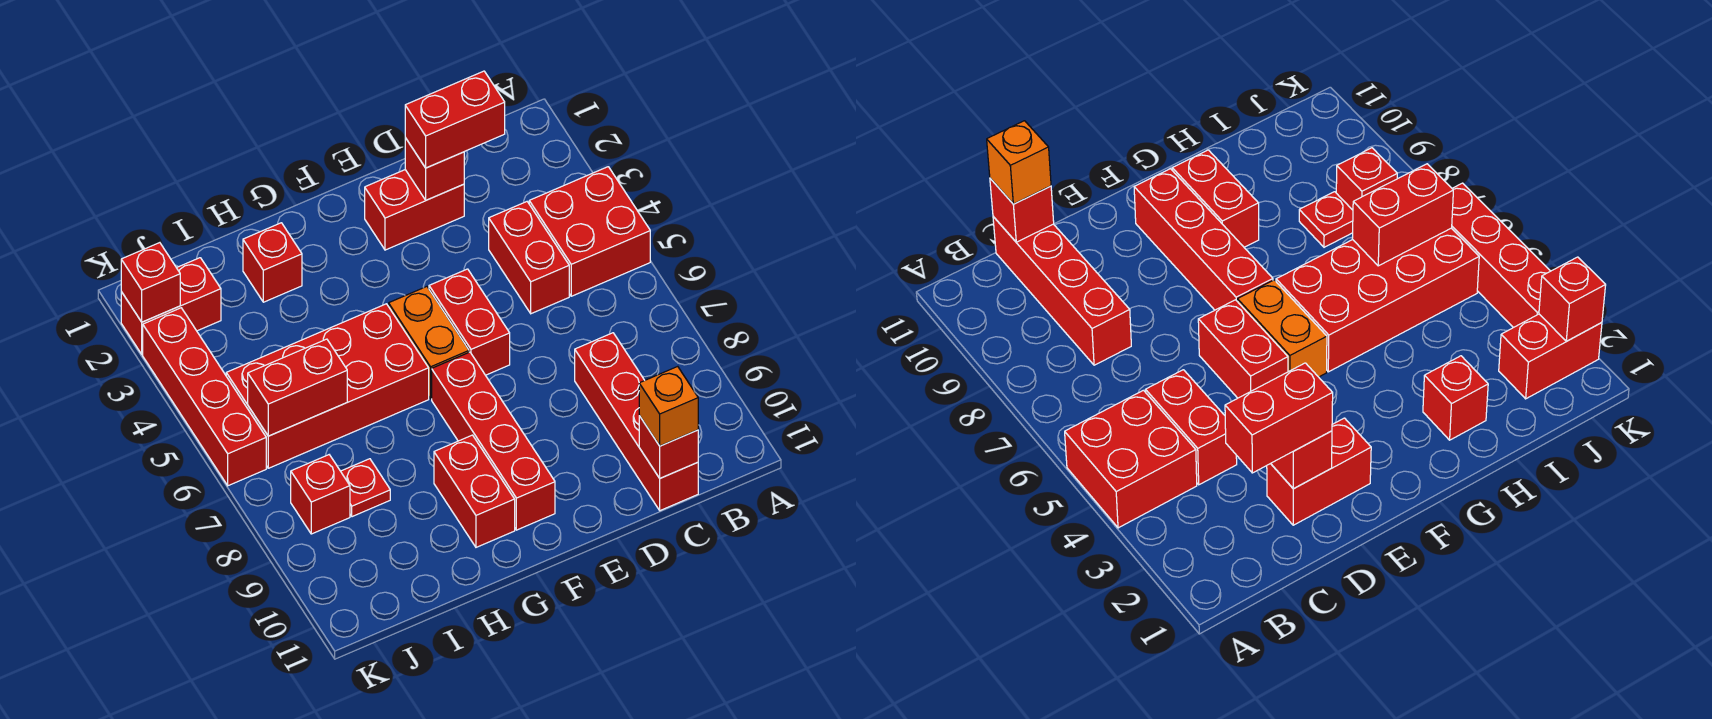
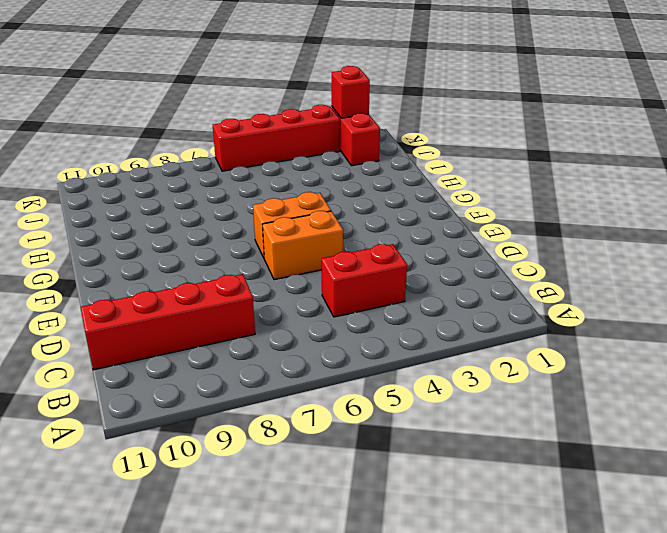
orange 1x2 brick [263,211,343,280] -> red 1x2 brick [429,269,510,375]
none -> red 2x2 brick [529,167,650,296]
none -> red 1x2 brick [365,170,464,250]
none -> red 1x4 brick [432,352,555,530]

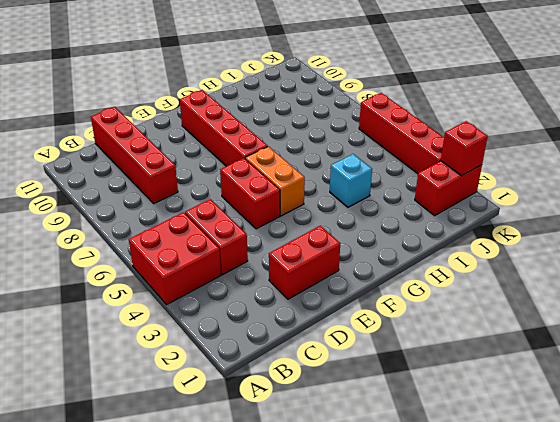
cyan 1x1 brick [330,154,372,207] -> none
none -> red 2x4 brick [226,304,429,468]
none -> red 1x2 brick [434,435,515,547]
none -> red 1x1 brick [243,223,302,302]

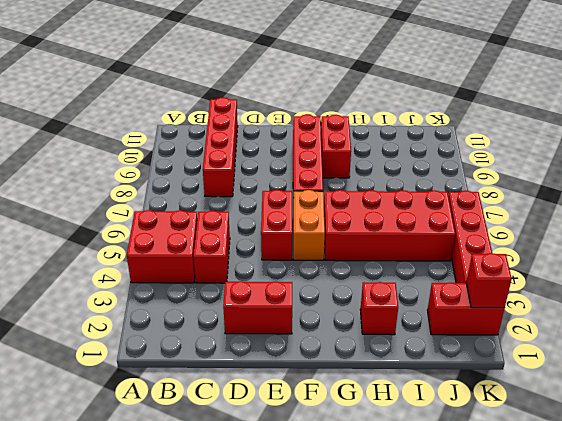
none -> red 1x1 plate [341,459,390,517]
none -> red 1x1 brick [291,455,350,534]
none -> red 1x1 brick [639,416,698,478]

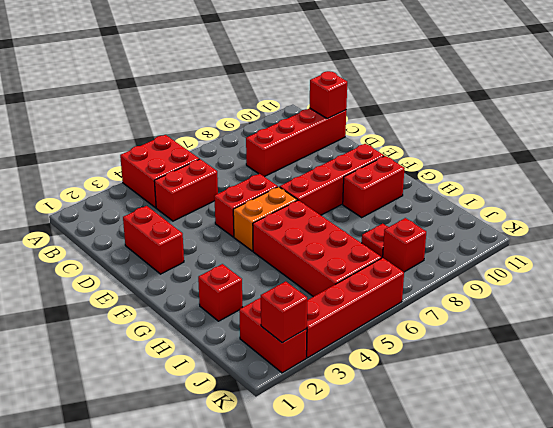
none -> red 1x1 brick [405,138,464,200]
none -> red 1x2 brick [248,339,347,436]
none -> red 1x2 brick [405,71,505,168]

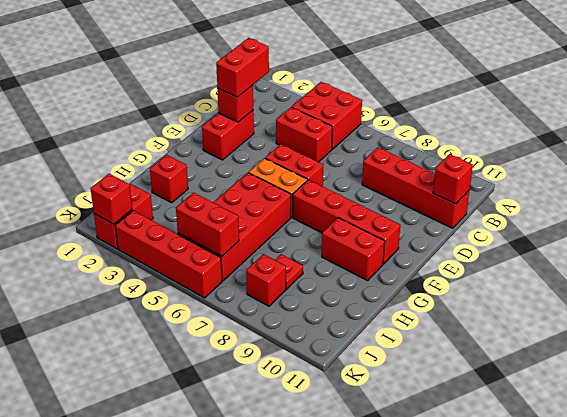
red 1x2 brick [176,193,239,256] -> red 1x2 brick turned to [248,339,347,436]
none -> orange 1x1 brick [639,366,698,446]

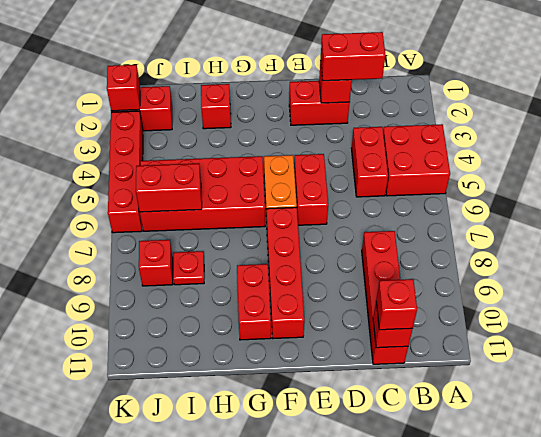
red 1x1 brick [376,279,417,330] -> orange 1x1 brick [639,366,698,446]

